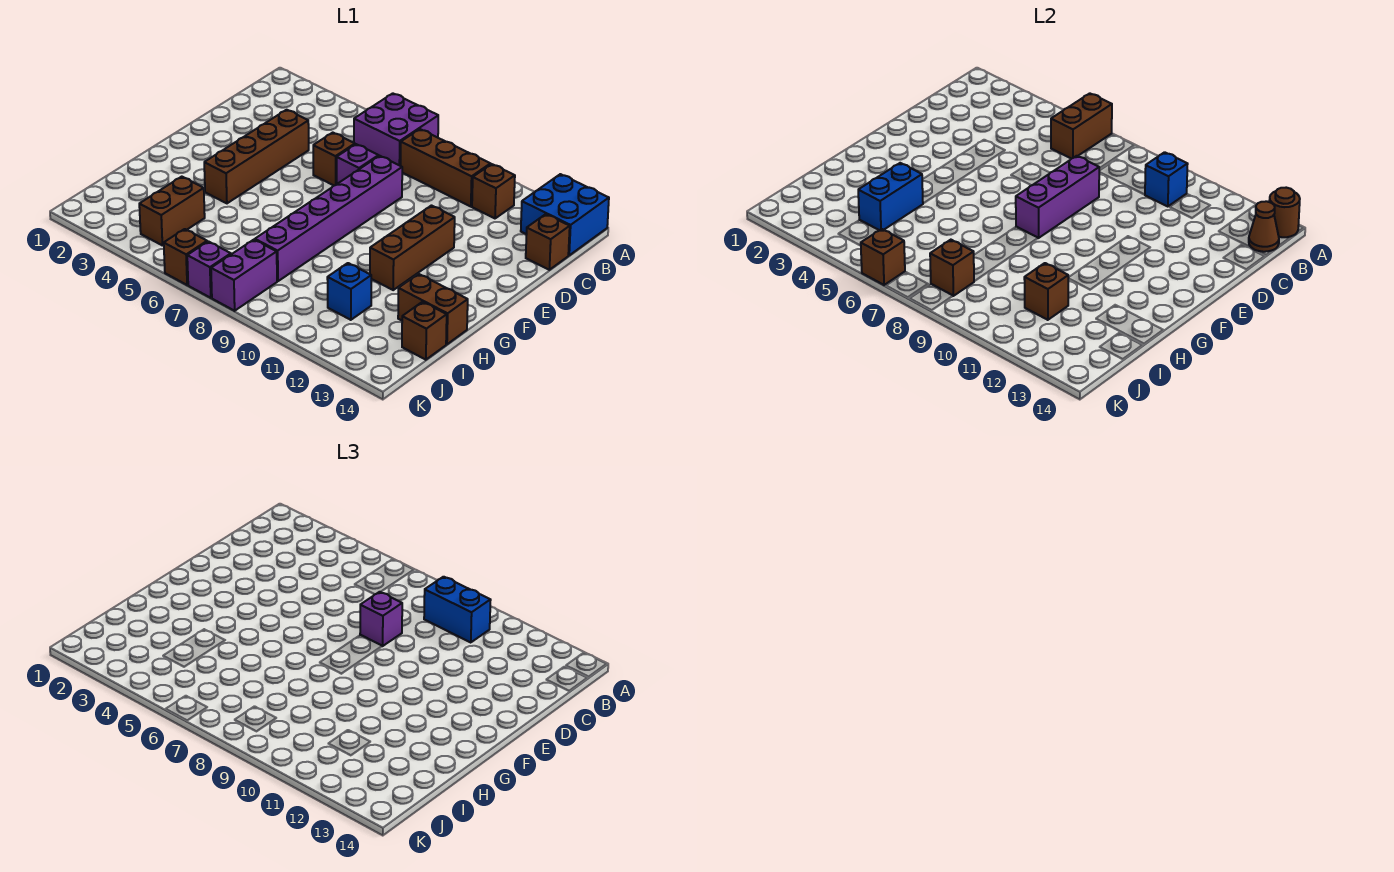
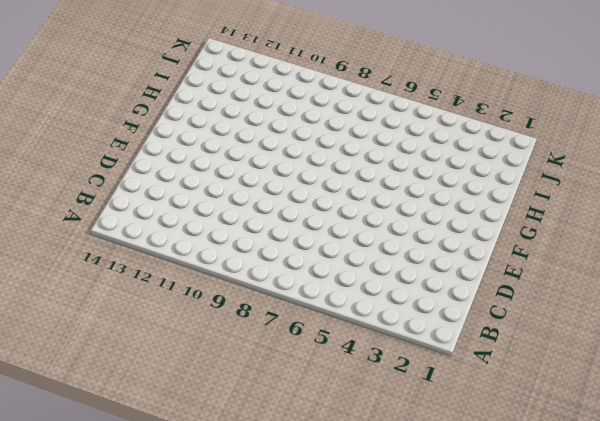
none -> purple 2x2 brick [354,93,438,166]
none -> blue 2x2 brick [521,174,609,255]
none -> brown 1x3 brick [401,129,491,207]

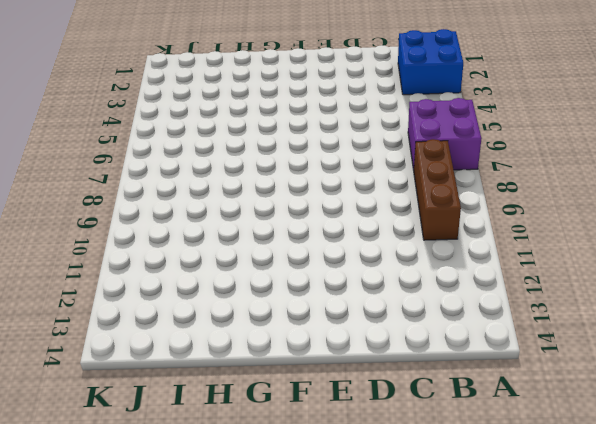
blue 2x2 brick [398,29,463,95] -> blue 2x2 brick moved to [521,174,609,255]
none -> brown 1x1 brick [472,164,515,218]
none -> brown 1x1 brick [526,214,570,270]
none -> brown 1x4 brick [204,110,309,203]

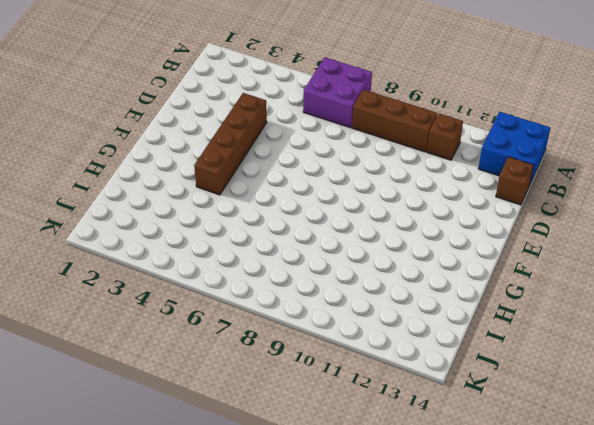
none -> brown 1x1 brick [313,133,355,186]
none -> purple 1x1 brick [337,144,379,184]
none -> purple 1x6 brick [255,156,402,281]

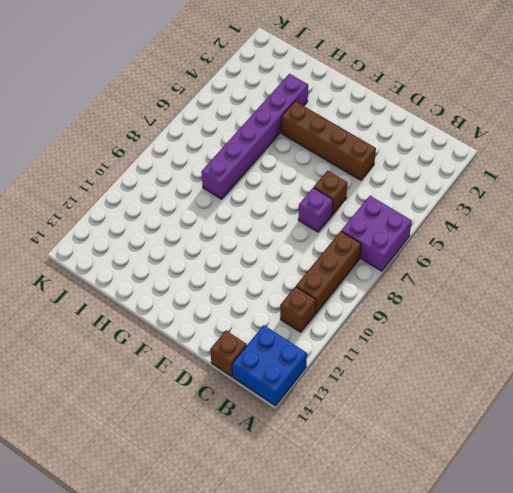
purple 1x6 brick [201,74,308,199] -> purple 1x6 brick turned to [255,156,402,281]
none -> brown 1x3 brick [370,206,455,290]
none -> brown 1x2 brick [398,274,468,344]
none -> brown 1x2 brick [139,177,205,245]

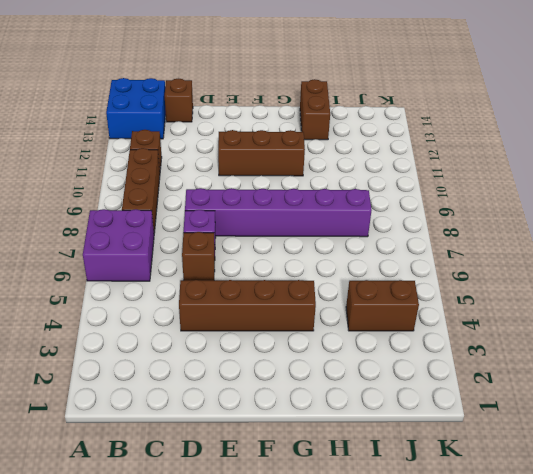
none -> blue 1x1 brick [327,263,371,320]
none -> brown 1x1 brick [402,302,447,360]
none -> purple 1x2 brick [211,240,277,311]

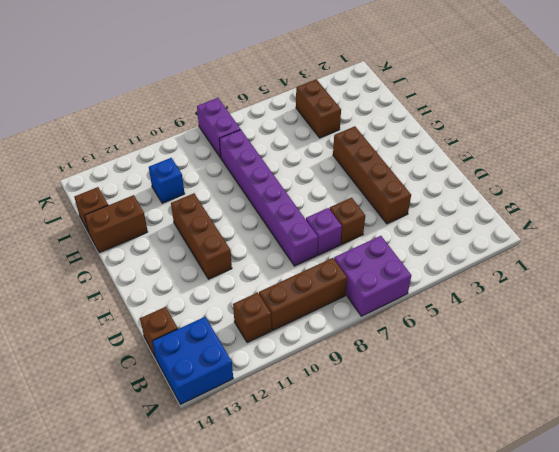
none -> brown 1x1 brick [164,229,207,285]
none -> purple 1x1 brick [187,241,231,298]
none -> brown 1x2 brick [1051,93,1112,159]

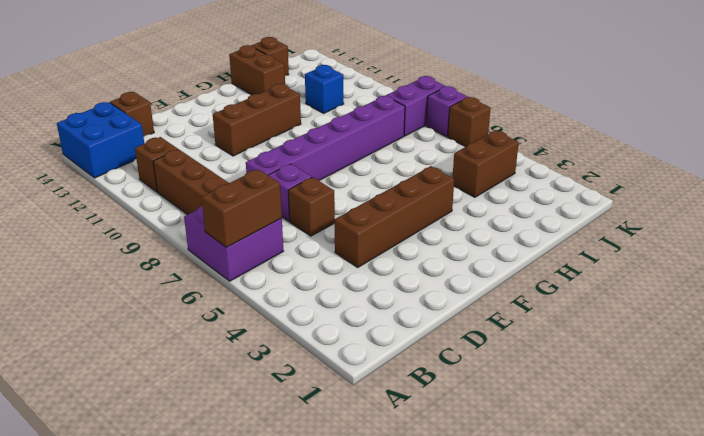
none -> brown 1x1 round brick [1269,188,1300,237]
none -> blue 1x1 brick [1145,152,1188,207]
none -> brown 1x1 cone [1249,201,1279,252]

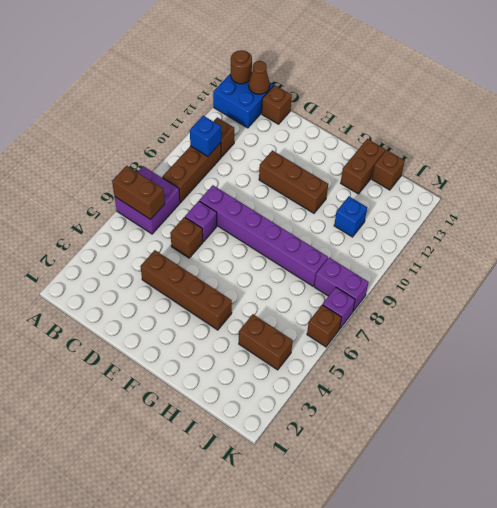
none -> purple 1x3 brick [1016,156,1099,238]
none -> blue 1x2 brick [858,163,923,230]
none -> brown 1x1 brick [1024,263,1068,320]

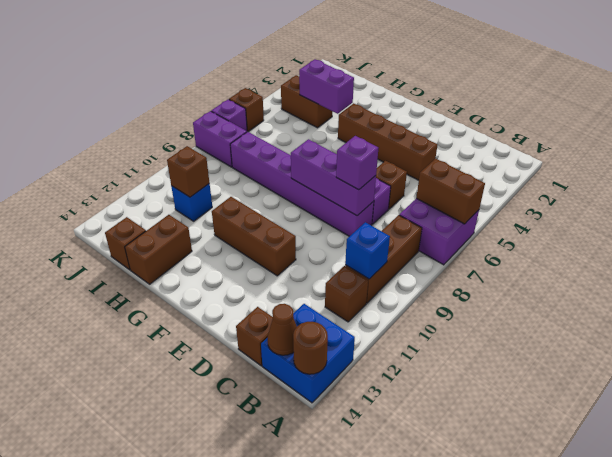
purple 1x2 brick [299,59,354,114] -> blue 1x2 brick [858,163,923,230]
none -> brown 1x1 brick [930,240,974,296]
none -> brown 1x1 brick [860,229,905,285]
none -> blue 1x2 brick [424,577,491,643]

